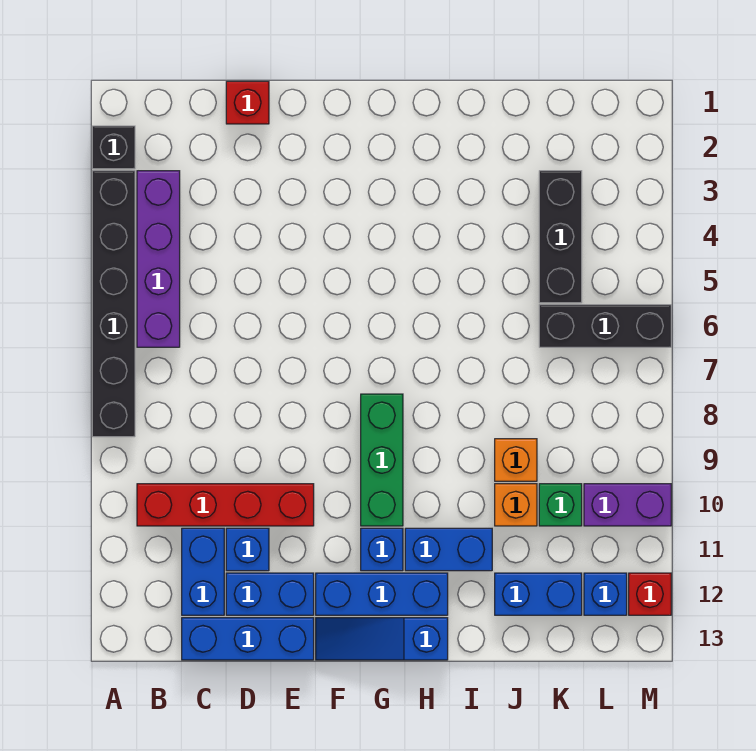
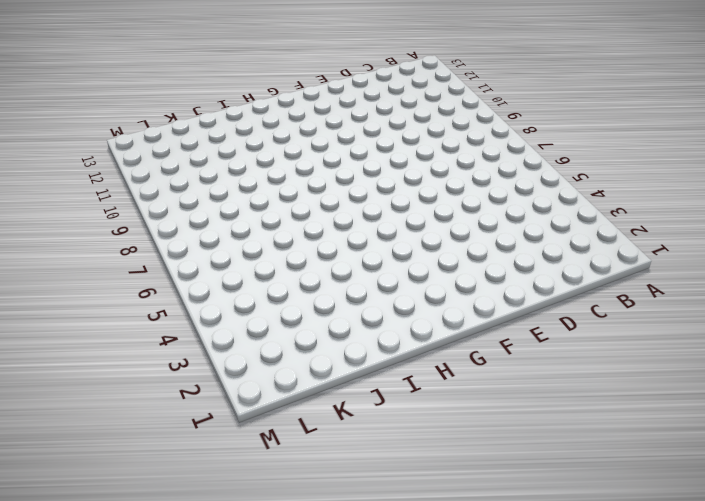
none -> black 1x1 brick [92,126,135,169]
none -> black 1x6 brick [92,171,135,437]
none -> purple 1x4 brick [137,171,180,347]

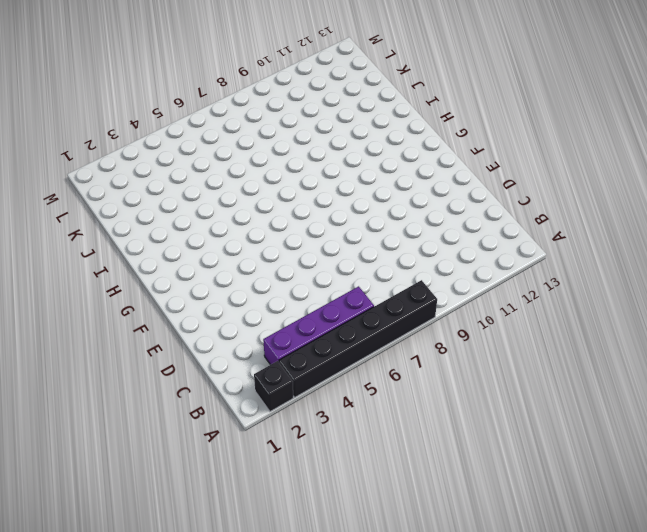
none -> red 1x4 brick [137,484,314,526]
none -> blue 1x2 brick [182,528,224,615]
none -> blue 1x3 brick [182,618,314,660]

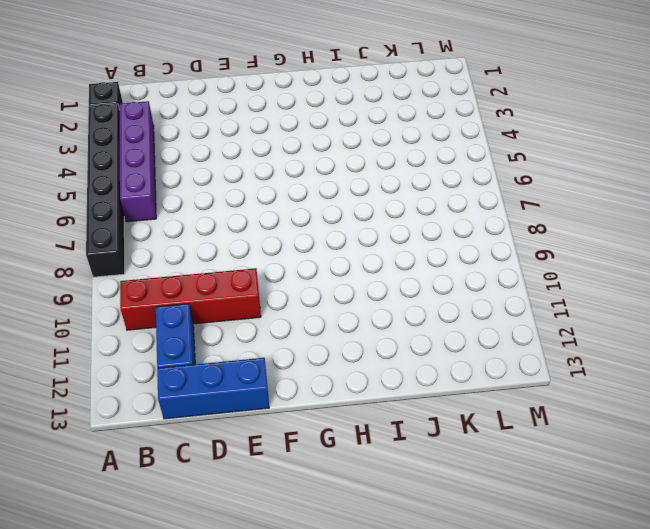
none -> red 1x1 brick [226,81,269,124]
none -> blue 1x1 brick [226,528,269,571]
none -> blue 1x2 brick [226,573,314,615]

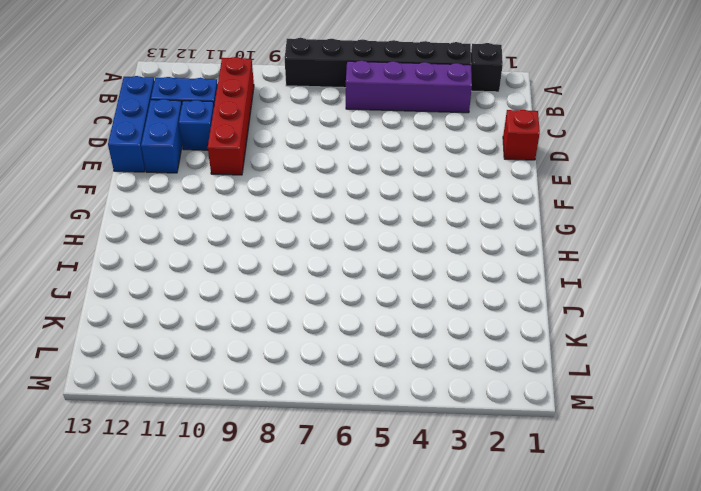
none -> blue 1x3 brick [316,573,448,615]
none -> blue 1x3 slope [316,618,448,660]
none -> green 1x3 brick [361,394,403,526]

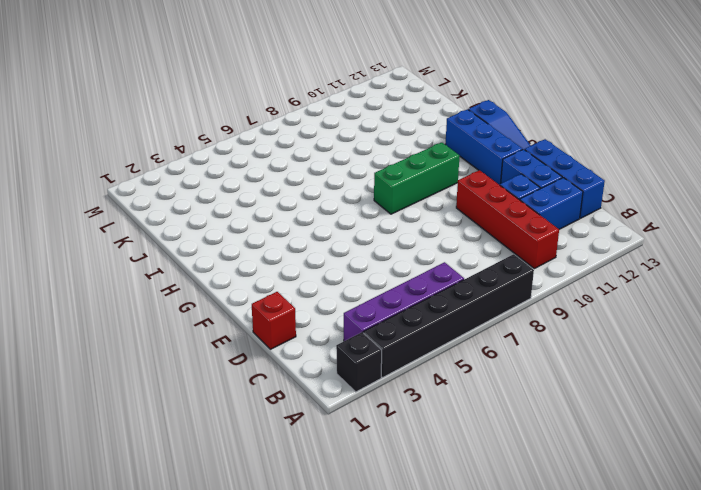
none -> blue 1x1 brick [361,528,403,571]
none -> blue 1x2 brick [405,528,492,571]
none -> orange 1x1 brick [495,439,537,481]

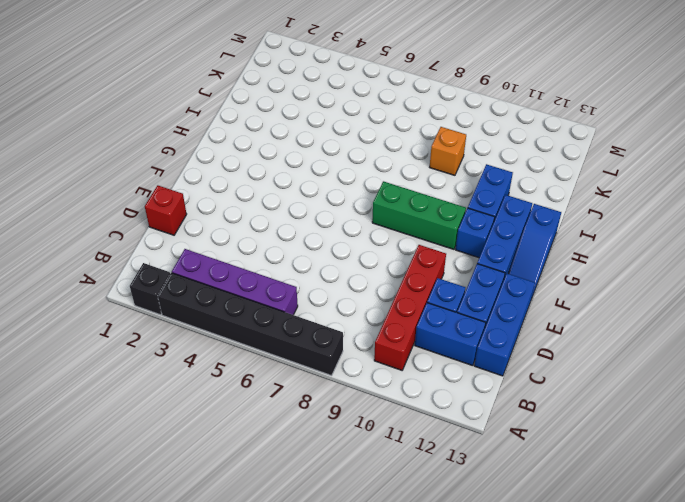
none -> orange 1x1 brick [495,484,537,526]
none -> blue 1x2 brick [495,573,582,615]
none -> black 1x3 brick [539,171,582,303]

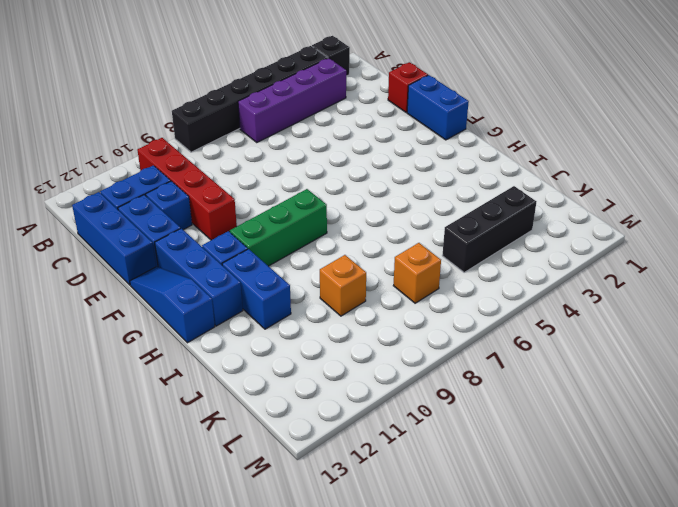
blue 1x2 brick [407,75,469,140] -> blue 1x2 brick moved to [495,573,582,615]
orange 1x1 brick [393,243,441,303] -> orange 1x1 brick moved to [495,484,537,526]
none -> black 1x3 brick [539,305,671,347]
none -> green 1x1 brick [539,484,582,526]
none -> purple 1x2 brick [584,484,671,526]

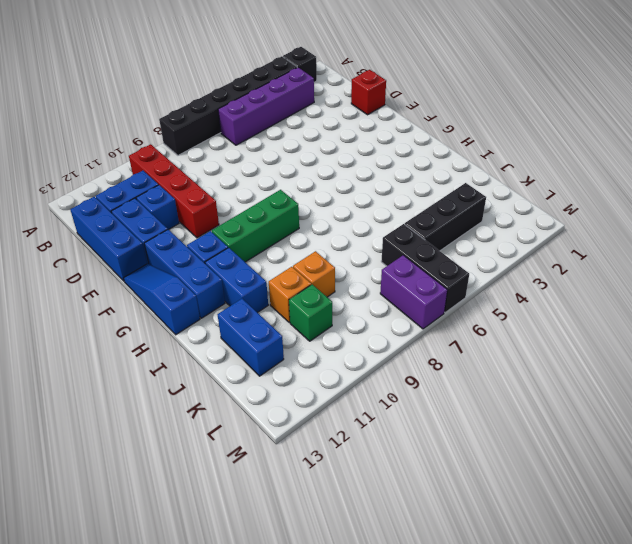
purple 1x2 brick [380,255,447,329] -> purple 1x2 brick moved to [584,484,671,526]
none -> blue 1x1 brick [584,573,627,615]
none -> red 1x1 brick [629,573,671,615]

